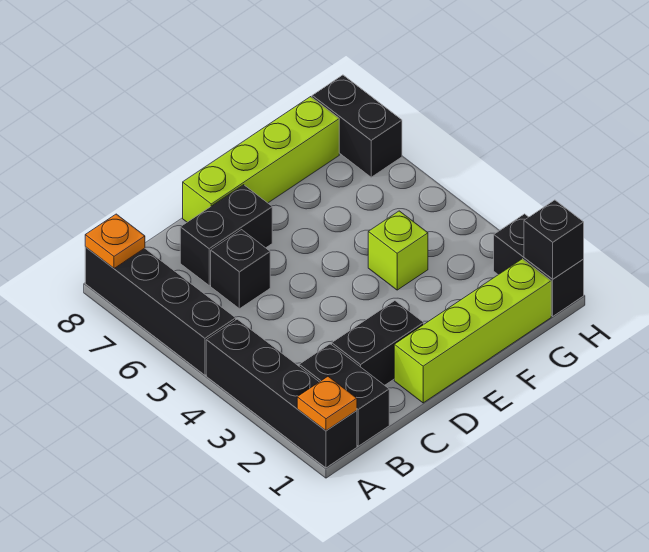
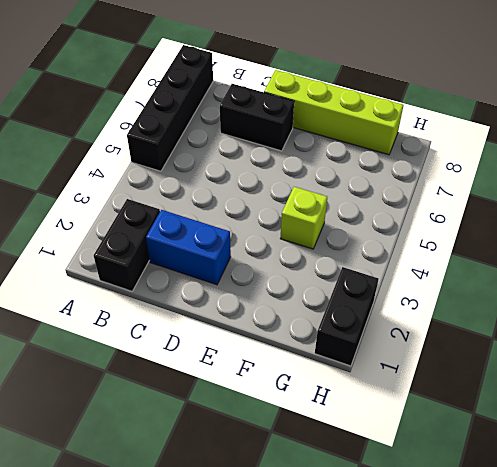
blue 1x2 brick [146,210,231,285] -> black 1x2 brick [332,301,424,385]
none -> black 1x4 brick [206,319,357,468]
none -> black 1x1 brick [211,230,270,309]
none -> lime 1x4 brick [394,259,551,403]

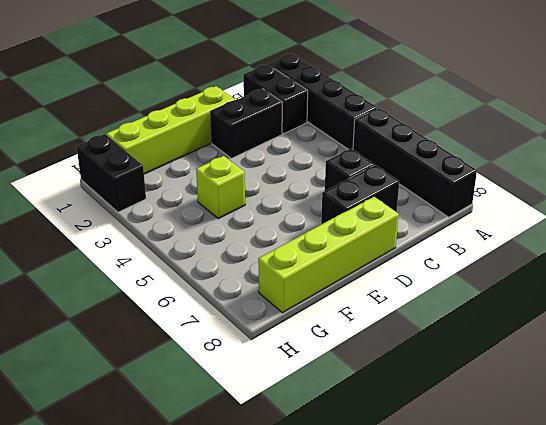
none -> black 1x2 brick [312,75,402,177]
none -> orange 1x1 plate [297,377,357,431]
none -> orange 1x1 plate [85,214,145,268]

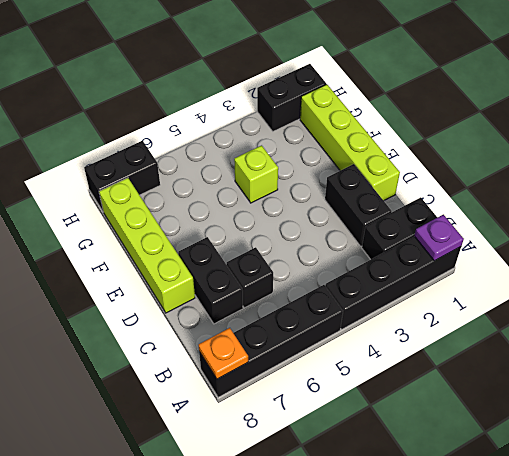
purple 1x1 plate [414,215,464,261] -> orange 1x1 plate [297,377,357,431]
none -> black 1x1 brick [524,200,584,279]

